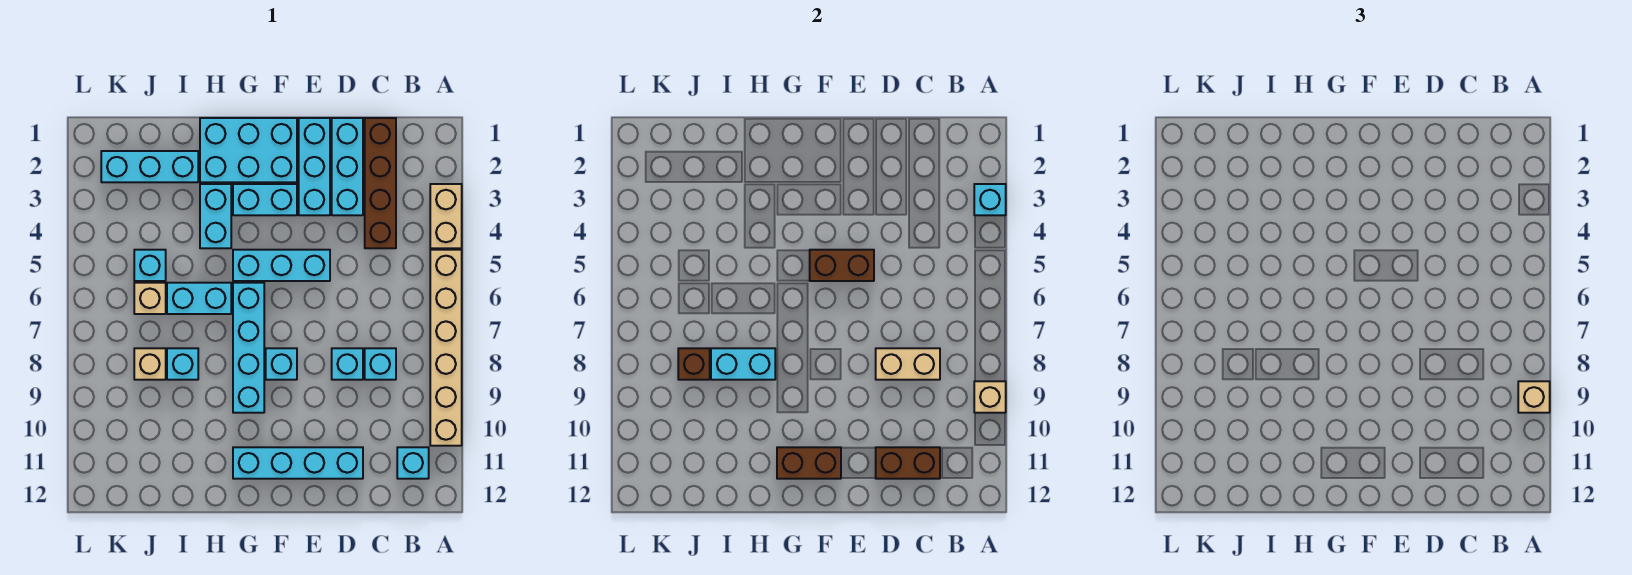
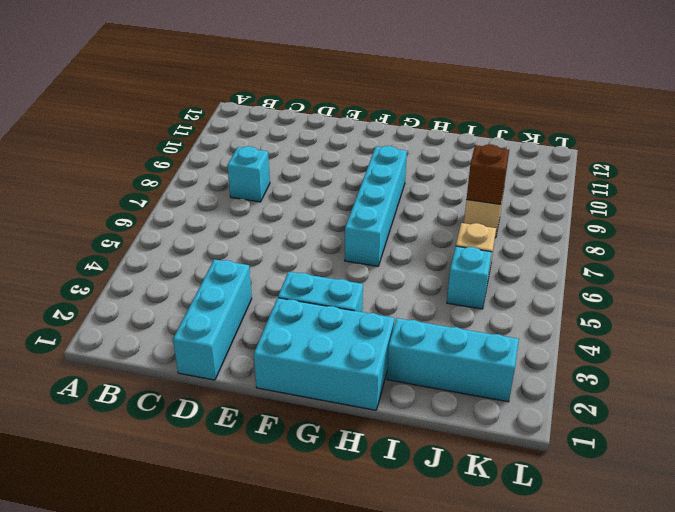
none -> tan 1x2 brick [430,184,462,248]
none -> tan 1x6 brick [430,250,462,446]
none -> cyan 1x1 brick [397,447,429,479]
none -> brown 1x4 brick [365,118,396,248]

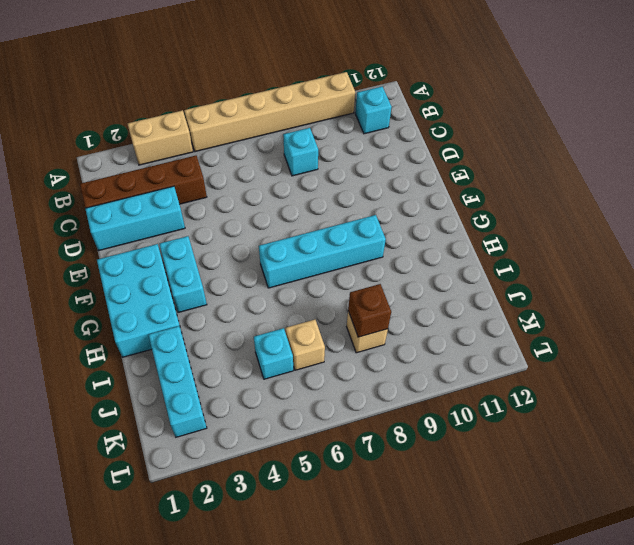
none -> cyan 1x1 brick [332,348,363,380]
none -> cyan 1x4 brick [233,447,363,479]
none -> cyan 1x3 brick [299,118,330,215]
none -> cyan 1x3 brick [233,250,330,281]

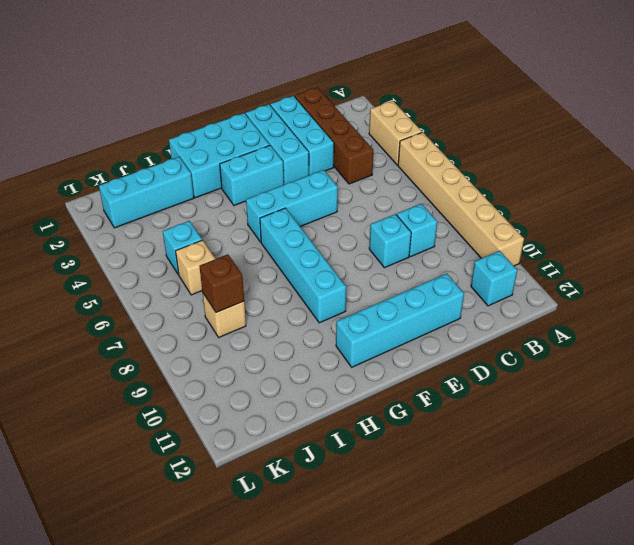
none -> cyan 1x1 brick [266,348,297,380]
none -> cyan 1x2 brick [200,184,231,248]
none -> cyan 1x2 brick [167,283,231,314]
none -> cyan 1x1 brick [167,348,198,380]

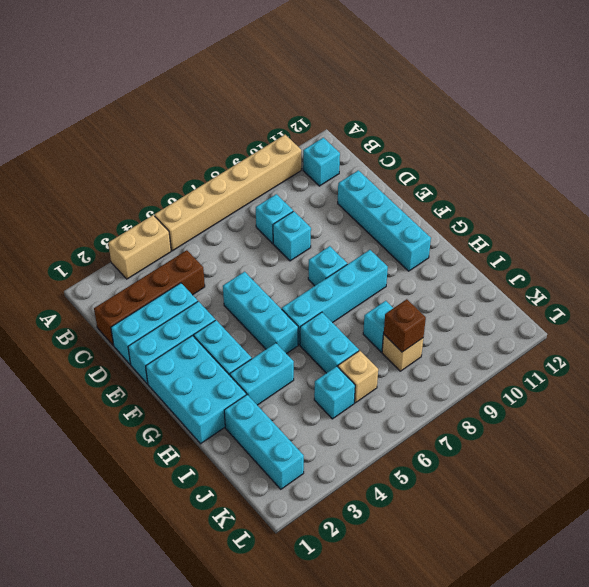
none -> cyan 1x1 brick [974,184,1006,215]
none -> tan 1x1 brick [974,381,1006,413]
none -> tan 1x2 brick [876,348,940,380]
none -> brown 1x2 brick [876,447,940,479]

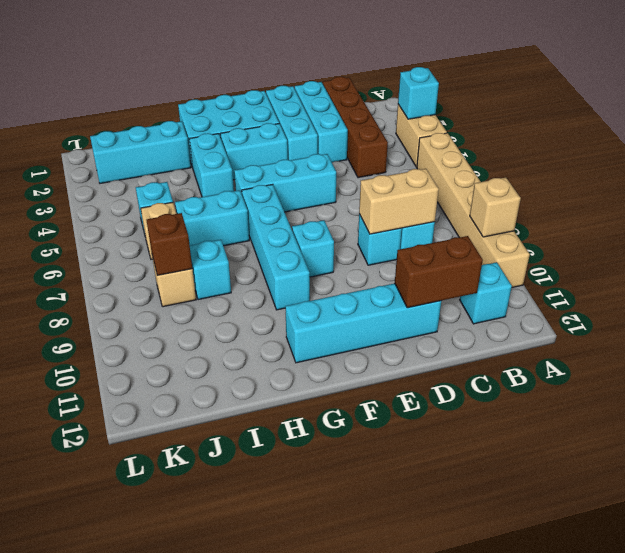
none -> brown 1x2 brick [810,250,874,281]
none -> brown 1x2 brick [777,447,841,479]
none -> cyan 1x2 brick [711,348,775,380]
none -> tan 1x1 brick [1518,381,1550,413]

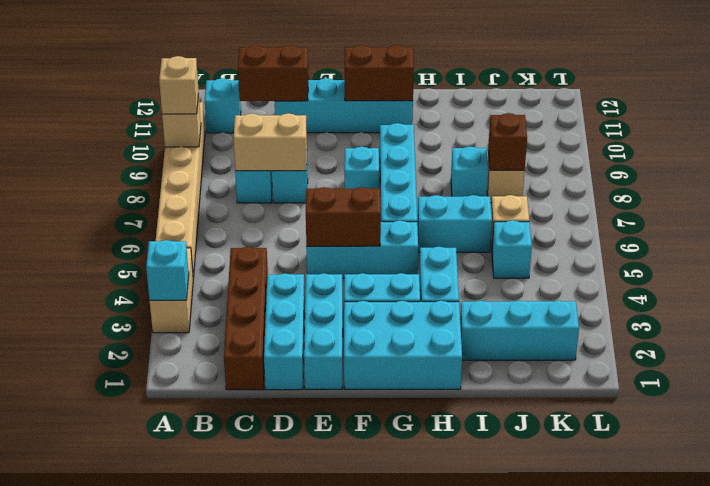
none -> cyan 1x2 brick [711,348,775,380]

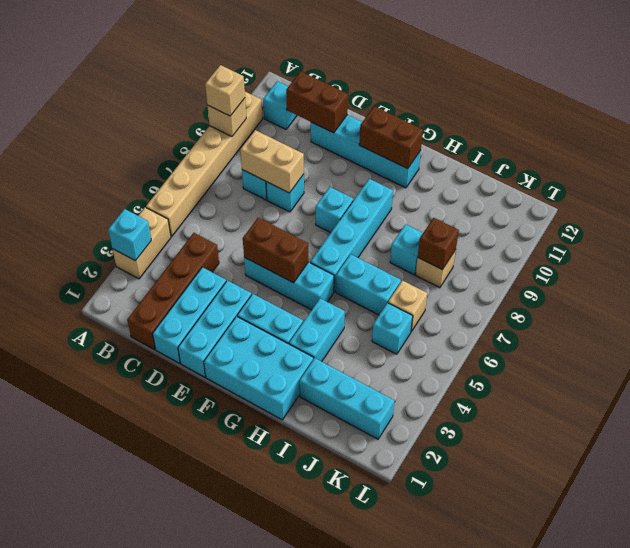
none -> cyan 1x2 brick [711,348,775,380]

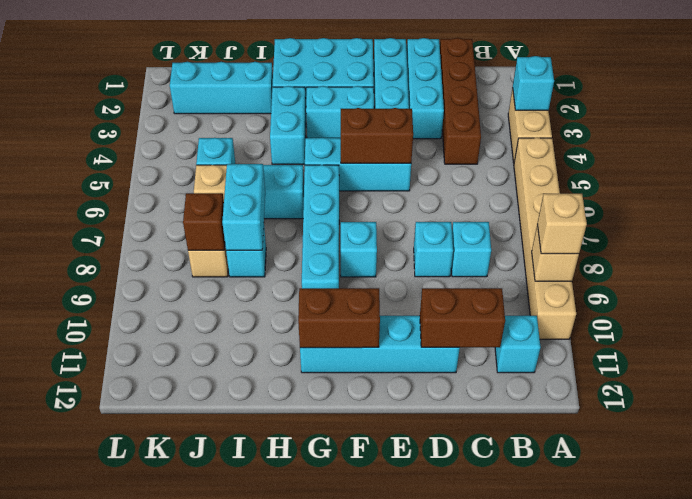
cyan 1x2 brick [222,164,265,250] -> cyan 1x2 brick turned to [711,348,775,380]
none -> tan 1x2 brick [876,348,940,380]

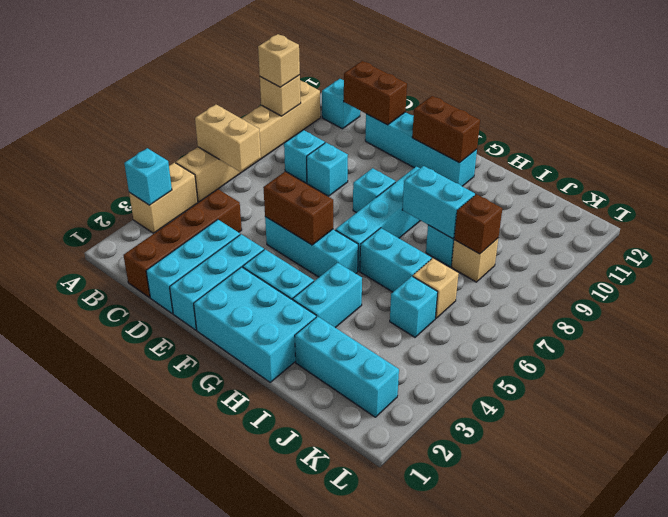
tan 1x2 brick [195,105,261,172] -> tan 1x2 brick moved to [876,348,940,380]

